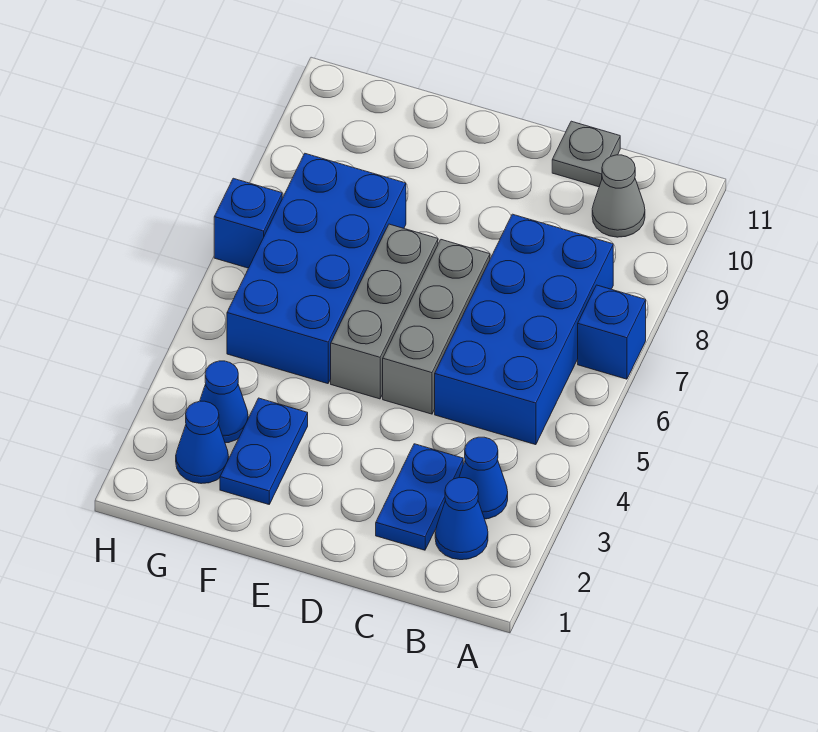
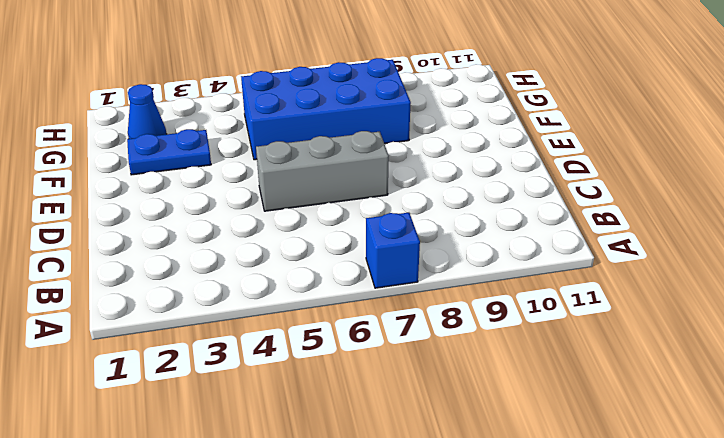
none -> blue 1x1 cone [435,478,488,560]
none -> blue 1x1 cone [459,437,508,519]
none -> blue 2x4 brick [435,214,613,445]

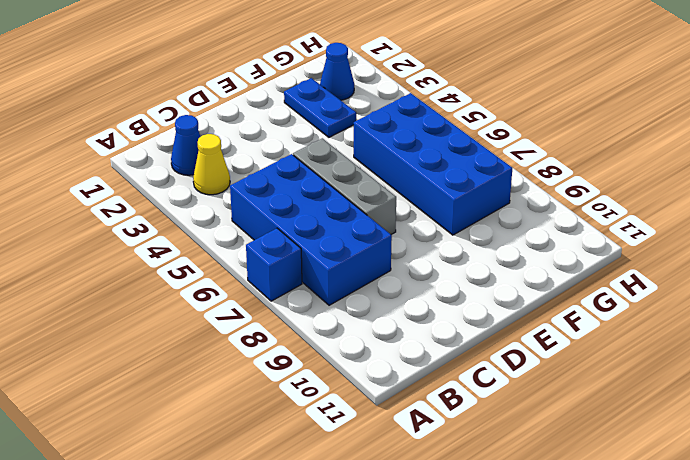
yellow 1x1 cone [193,134,230,195] -> blue 1x1 cone [459,437,508,519]
none -> grey 1x1 cone [592,155,645,237]
none -> blue 1x2 plate [376,444,463,550]
none -> grey 1x1 plate [552,121,620,187]

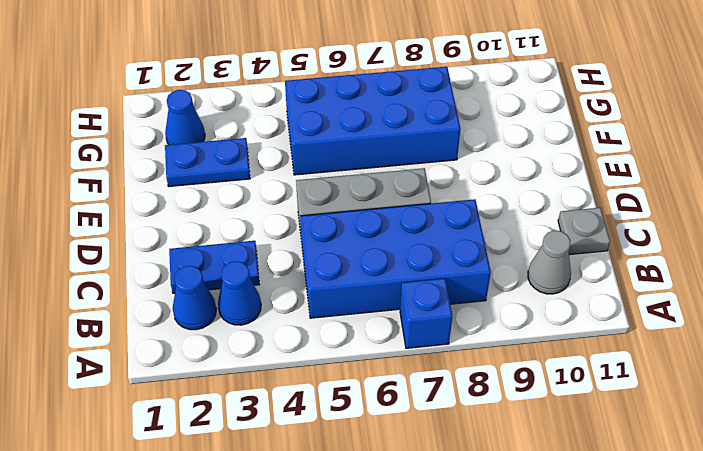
none -> grey 1x3 brick [331,224,438,399]
none -> blue 1x1 cone [200,361,248,443]
none -> blue 1x1 brick [214,178,282,268]

